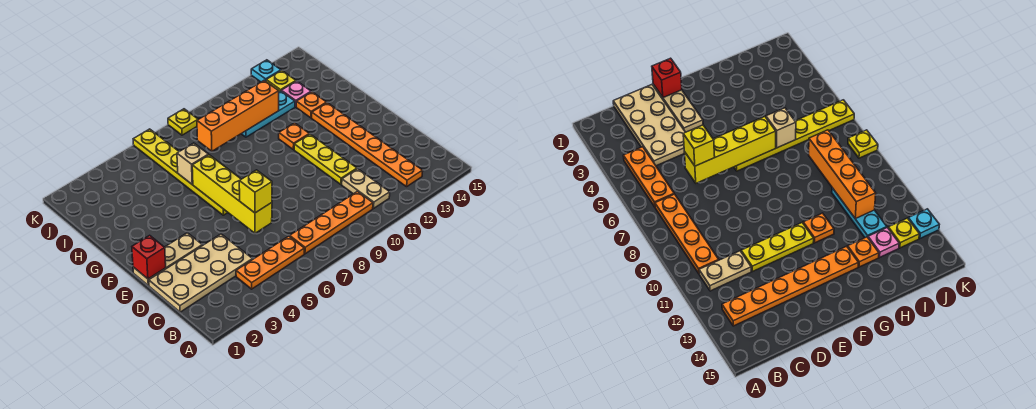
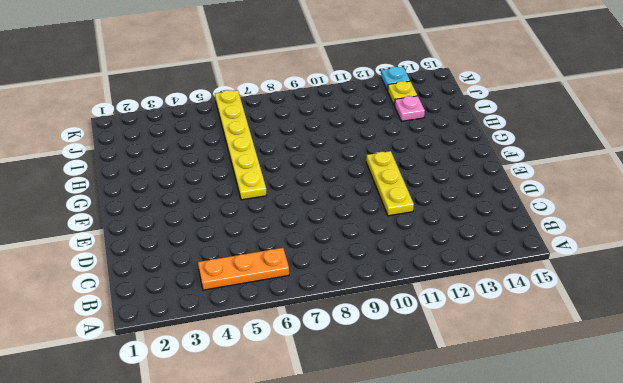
none -> orange 1x4 plate [290,191,373,254]
none -> tan 1x2 plate [342,169,390,209]
none -> orange 1x6 plate [312,103,423,187]

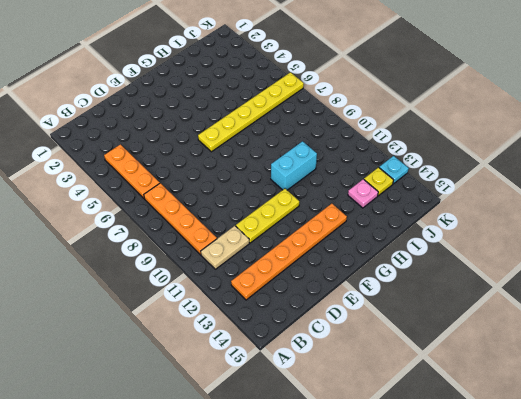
cyan 1x2 brick [271,141,317,190] -> none
none -> tan 2x4 plate [149,234,253,312]
none -> tan 1x3 plate [133,233,202,285]
none -> orange 1x1 plate [279,123,309,150]

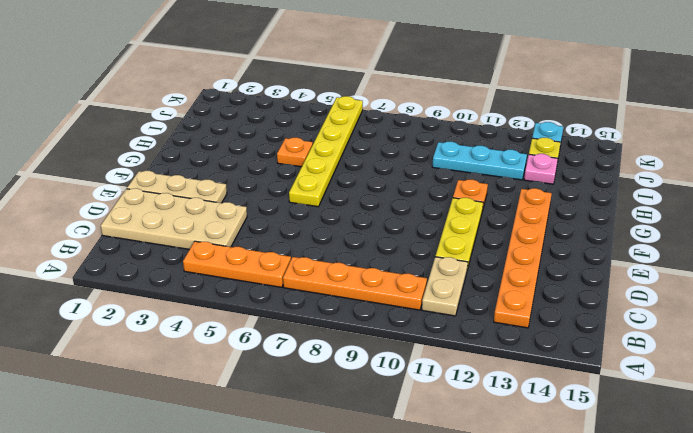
orange 1x1 plate [277,138,313,167] -> orange 1x1 plate moved to [296,92,327,118]
none -> yellow 1x1 plate [168,109,198,135]
none -> yellow 1x4 brick [192,155,272,233]
none -> red 1x1 brick [132,235,166,279]

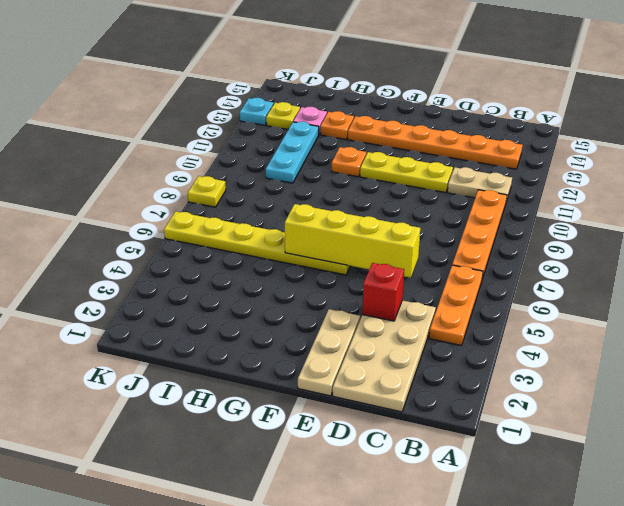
red 1x1 brick [362,263,404,321] -> red 1x1 brick moved to [132,235,166,279]
none -> tan 1x1 brick [177,143,208,184]
none -> orange 1x4 brick [197,81,279,151]
none -> yellow 1x1 brick [239,170,272,213]

